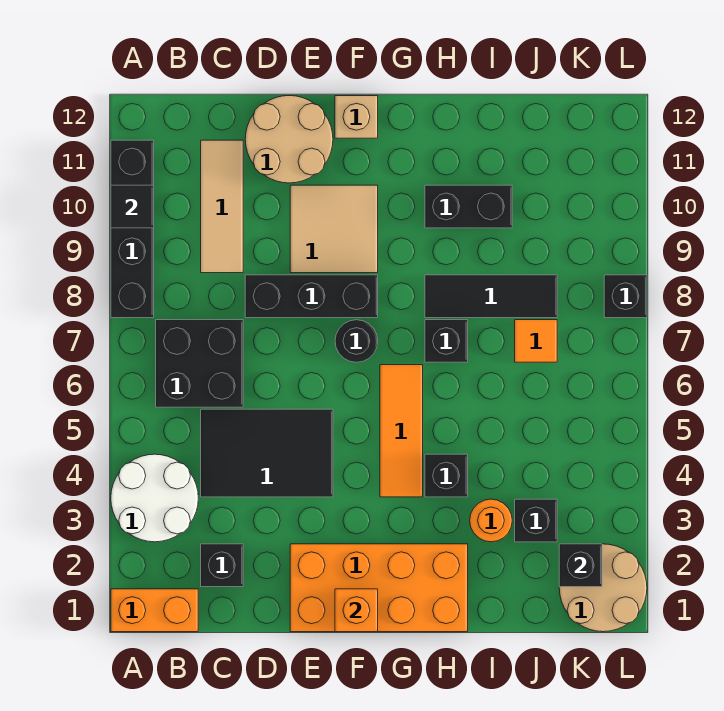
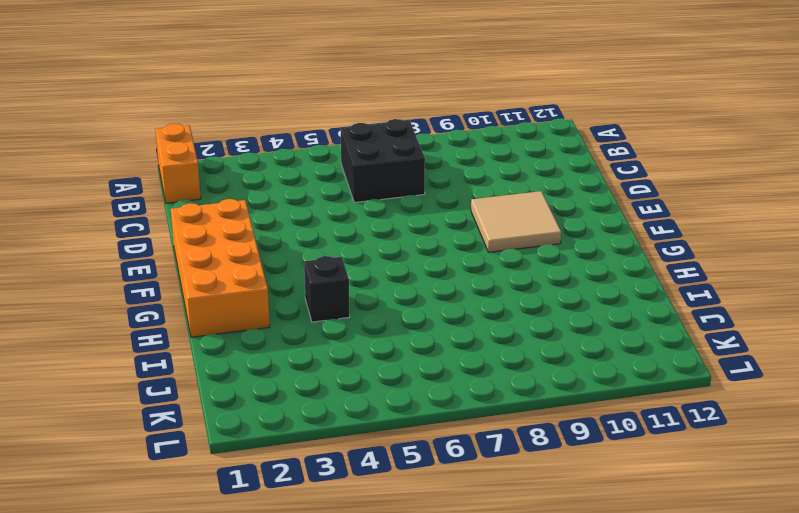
none -> white 2x2 round brick [111,454,198,542]
none -> black 1x4 brick [111,140,154,318]
none -> black 1x1 brick [201,544,243,587]

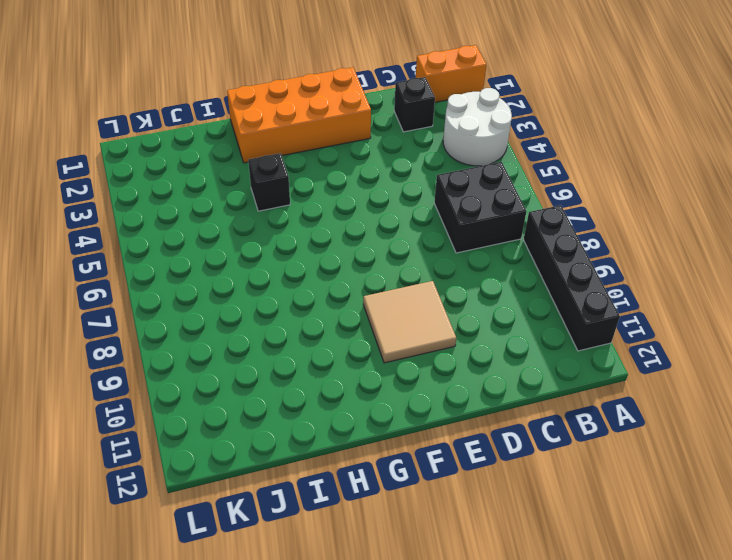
none -> black 2x3 tile [201,409,333,497]
none -> tan 1x3 tile [201,140,243,273]
none -> black 1x3 brick [245,275,378,318]

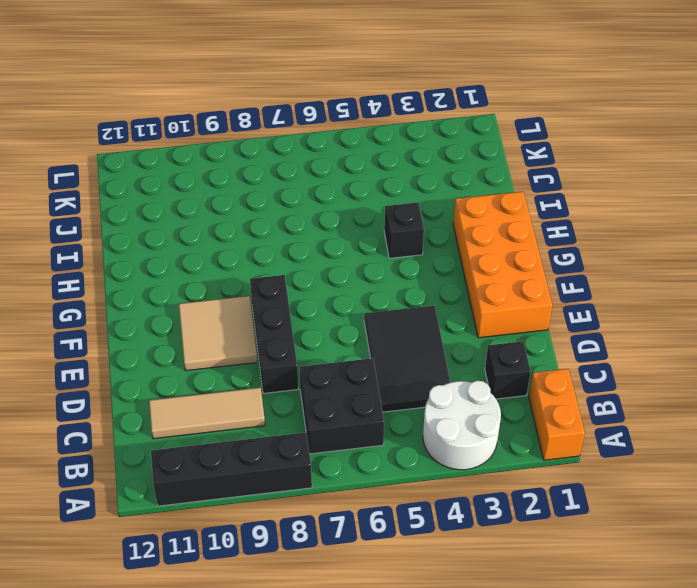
none -> tan 2x2 round brick [245,96,333,183]
none -> black 1x1 round brick [335,320,378,362]
none -> tan 1x1 brick [335,96,378,138]

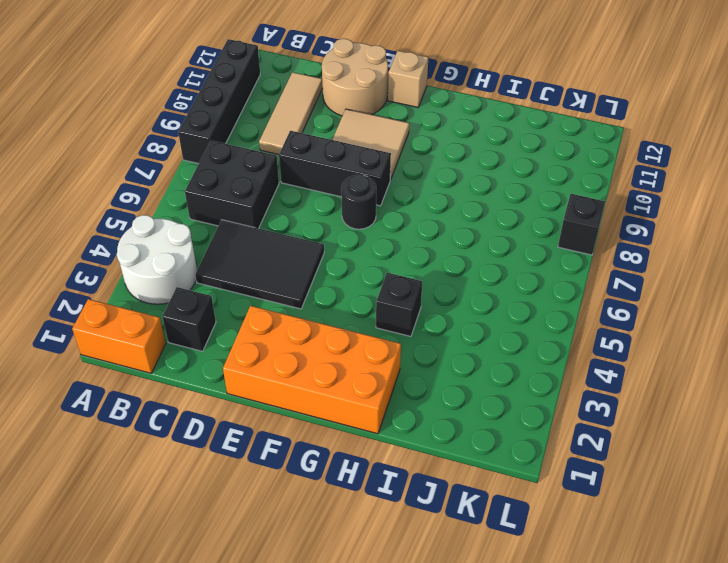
none -> orange 1x3 tile [380,365,423,497]
none -> black 1x1 brick [425,320,468,362]
none -> black 1x3 tile [425,275,557,318]

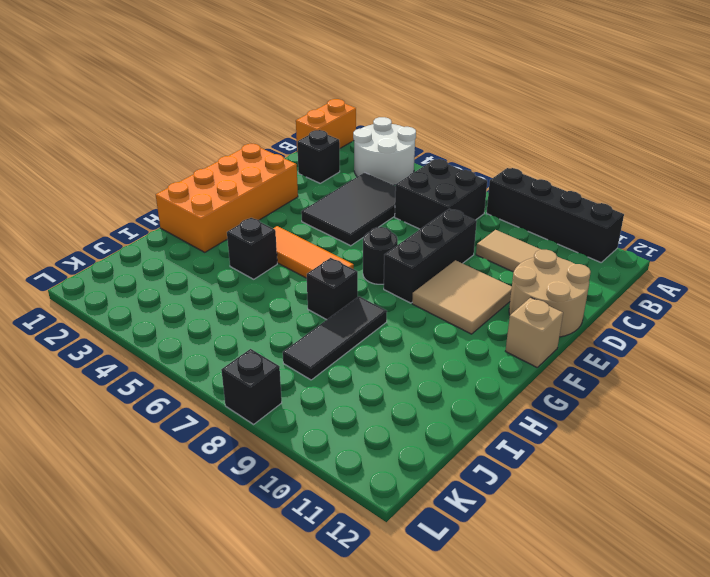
none -> black 1x2 brick [425,185,512,228]
none -> orange 1x1 round brick [470,499,512,542]
none -> black 1x1 brick [515,499,557,542]

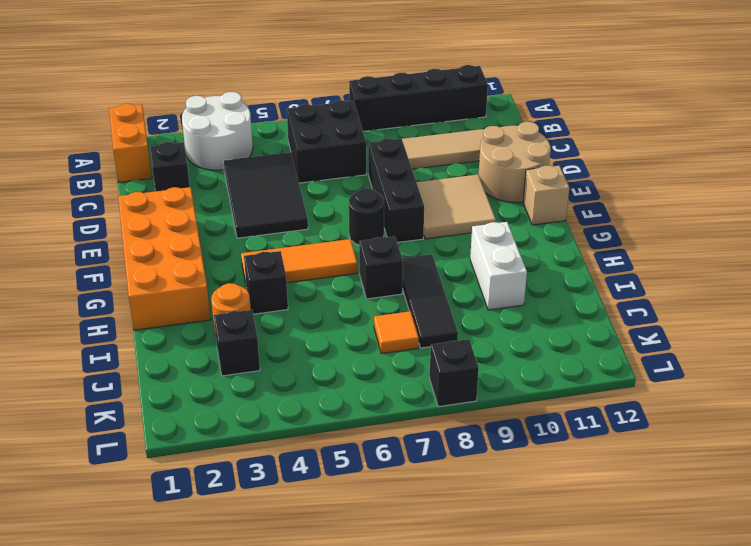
white 1x2 brick [470,222,527,310] -> black 1x2 brick [425,185,512,228]
none -> tan 2x2 round brick [559,544,647,632]
none -> black 1x1 tile [111,185,154,228]
none -> orange 1x1 brick [335,589,378,632]

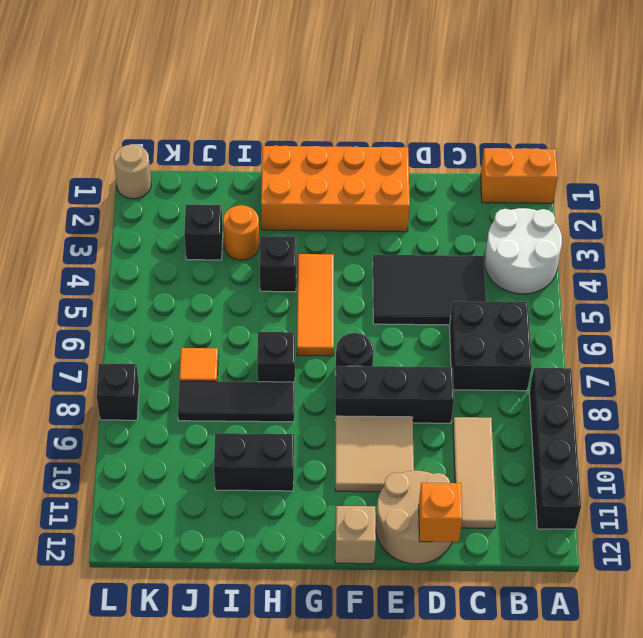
orange 1x1 brick [419,483,462,542] -> orange 1x1 brick moved to [335,589,378,632]
tan 1x1 round brick [114,144,151,199] -> tan 2x2 round brick [559,544,647,632]
none -> black 1x1 brick [201,544,243,587]
none -> black 1x1 tile [111,185,154,228]
none -> black 1x1 brick [559,544,602,587]

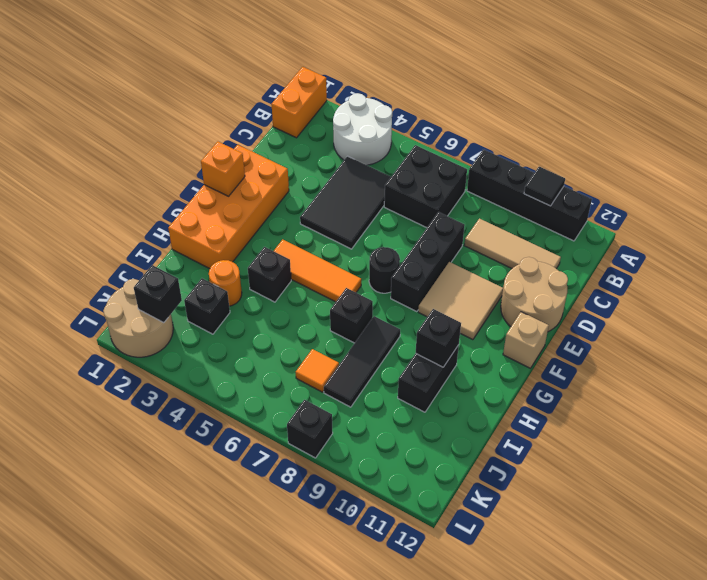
black 1x1 brick [416,309,461,367] -> black 1x1 brick moved to [201,544,243,587]

